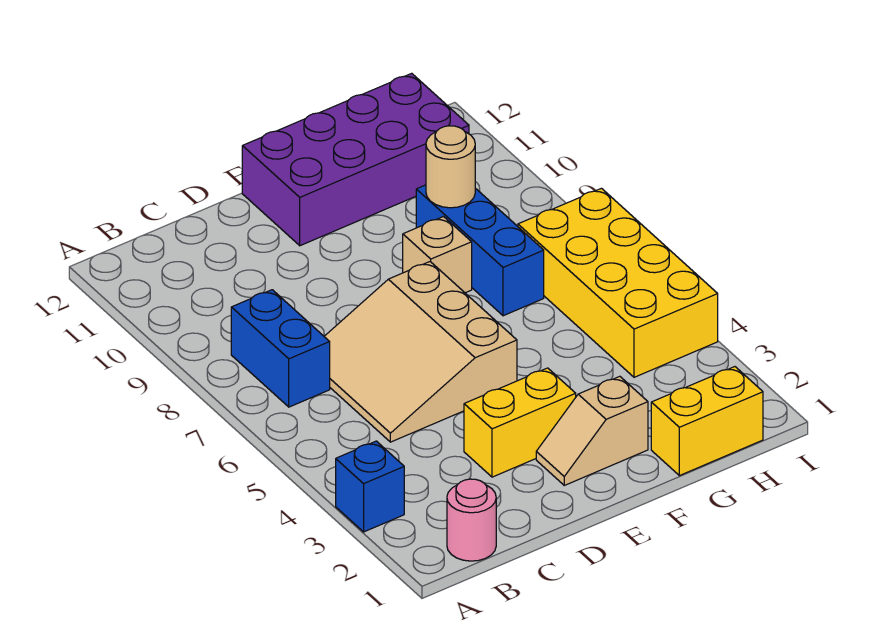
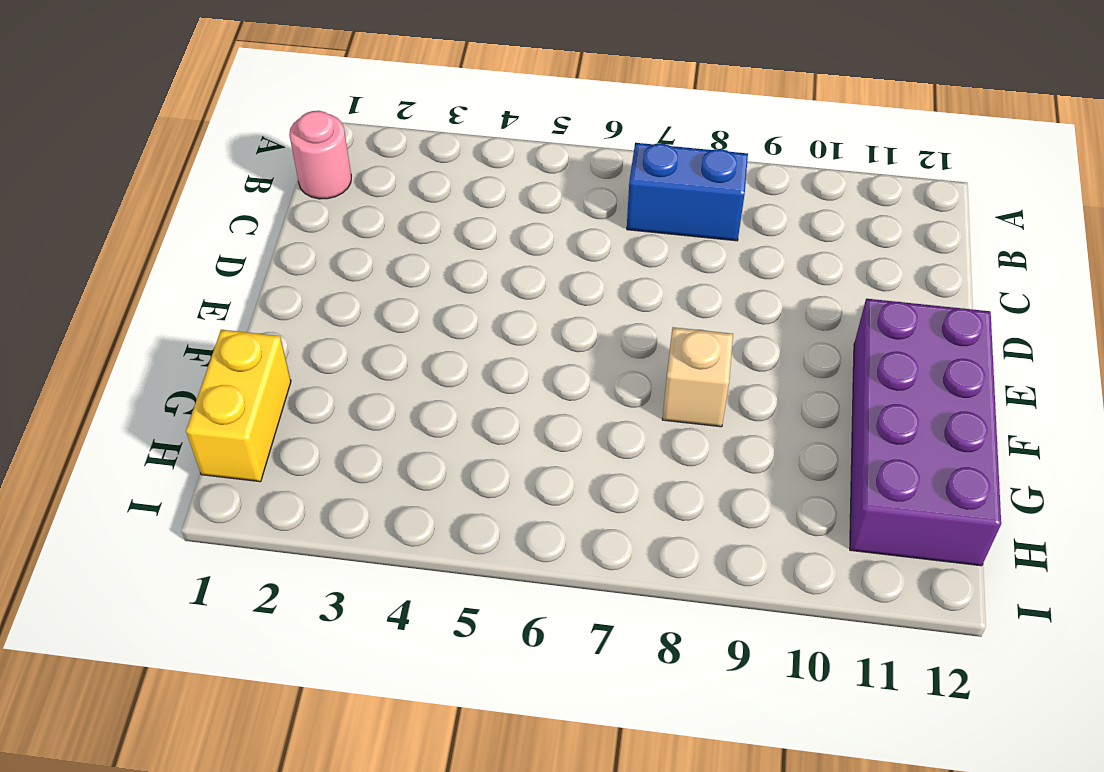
none -> blue 1x1 brick [336,441,404,532]
none -> tan 3x3 slope [324,262,517,442]
none -> yellow 1x2 brick [464,368,576,477]

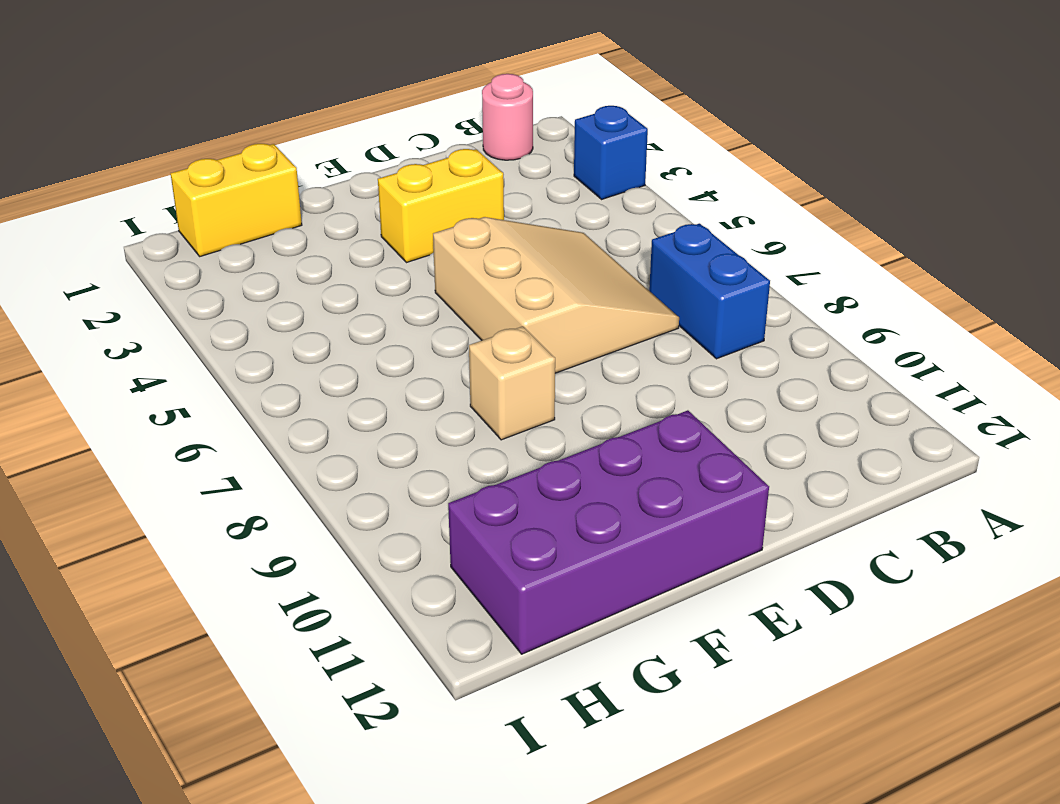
none -> tan 1x2 slope [536,376,648,485]
none -> blue 1x3 brick [416,185,544,316]
none -> yellow 2x4 brick [518,188,718,377]

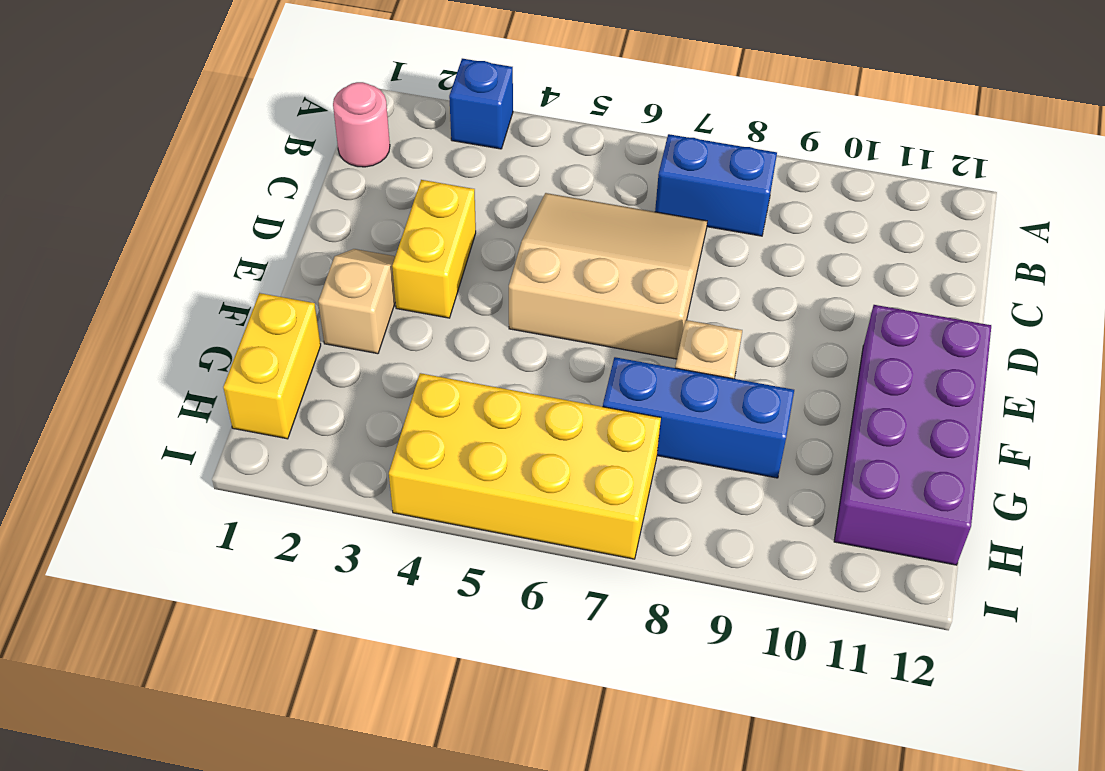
none -> tan 1x1 round brick [426,126,475,208]

